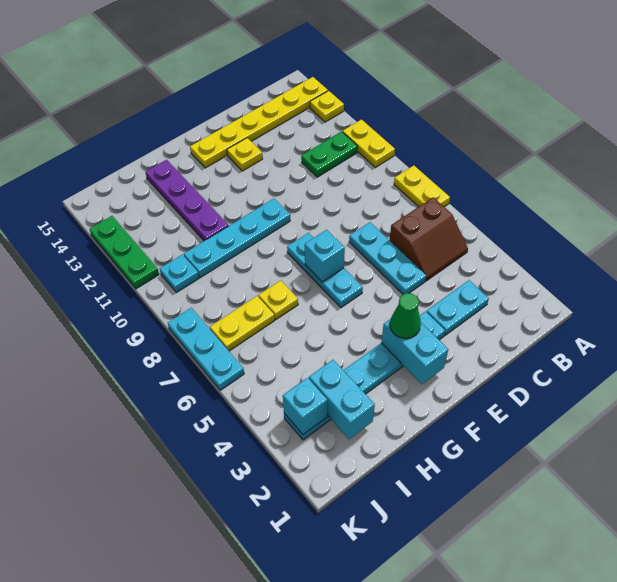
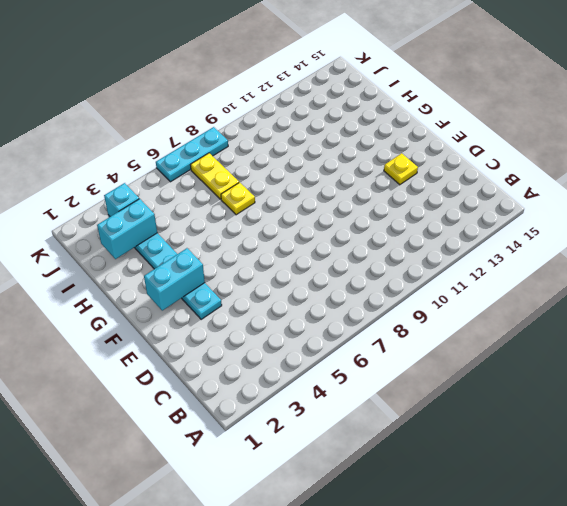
none -> yellow 1x2 plate [394,165,450,207]
none -> yellow 1x2 plate [342,120,395,167]
none -> yellow 1x1 plate [310,91,344,122]

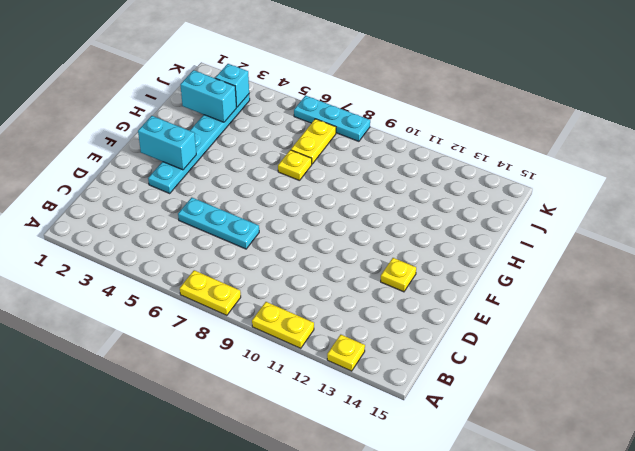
none -> yellow 1x6 plate [190,77,328,168]
none -> brown 2x2 slope [390,198,468,281]
none -> green 1x2 plate [301,132,358,177]

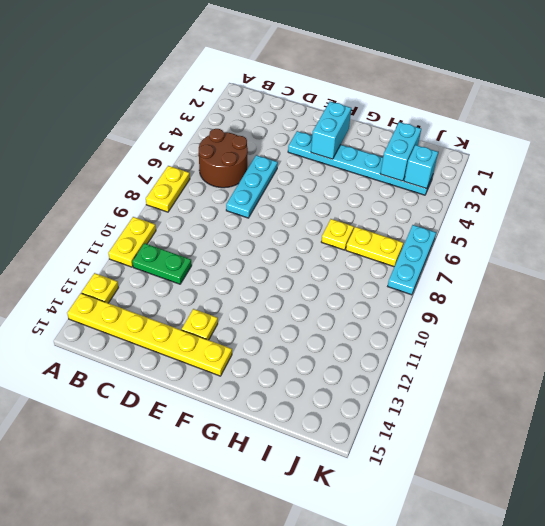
brown 2x2 round brick [199,129,248,188] -> brown 2x2 slope [390,198,468,281]
none -> cyan 1x2 plate [427,280,489,335]
none -> cyan 1x3 plate [287,233,363,308]
none -> cyan 1x4 plate [184,199,290,277]

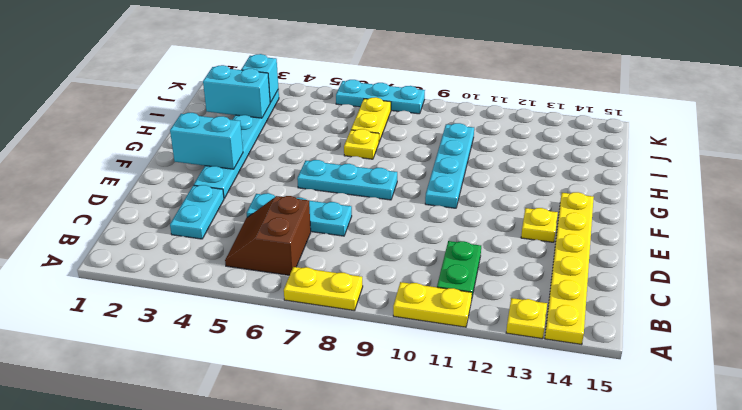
none -> purple 1x4 plate [145,160,229,241]
none -> cyan 1x1 plate [160,255,199,292]
none -> green 1x3 plate [90,216,159,289]

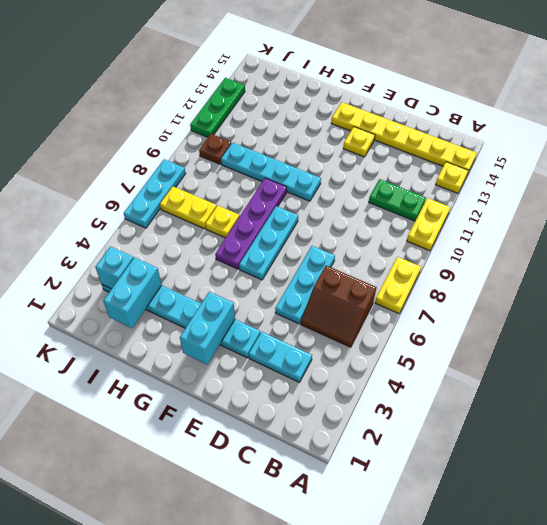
purple 1x4 plate [215,178,287,269] -> purple 1x4 plate moved to [145,160,229,241]
brown 1x1 plate [199,134,231,164] -> cyan 1x1 plate [160,255,199,292]
none -> cyan 1x1 brick [305,230,345,282]
none -> green 1x1 cone [390,293,421,339]

